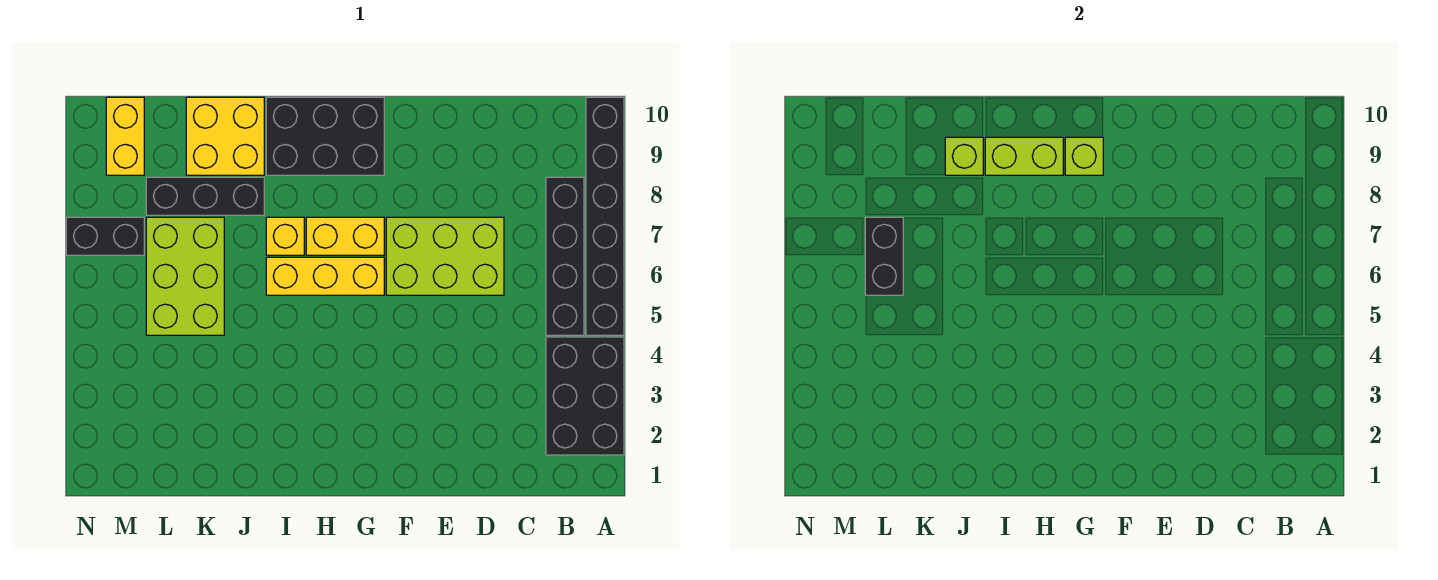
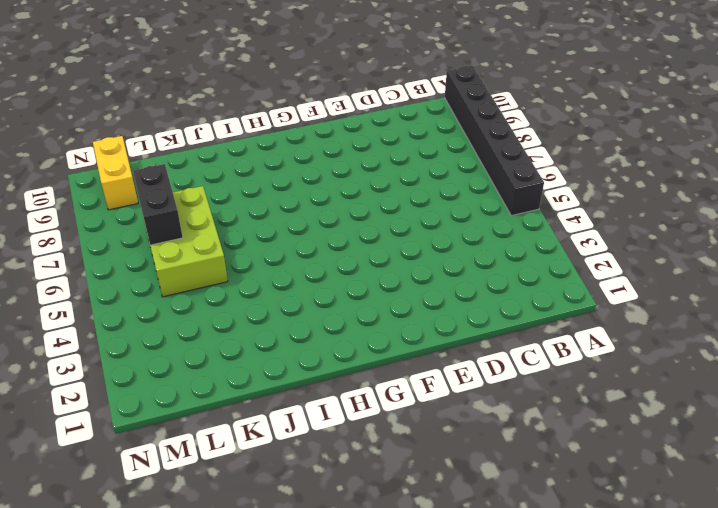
none -> black 2x3 brick [546,337,624,455]
none -> black 1x4 brick [546,177,584,335]
none -> lime 2x3 brick [386,217,504,295]

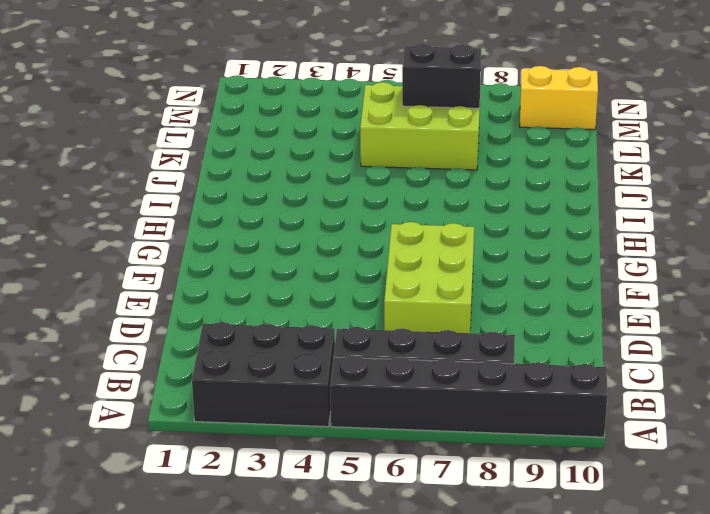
none -> yellow 1x3 brick [266,257,384,295]
none -> yellow 1x2 brick [306,217,384,255]
none -> black 2x3 brick [266,97,384,175]

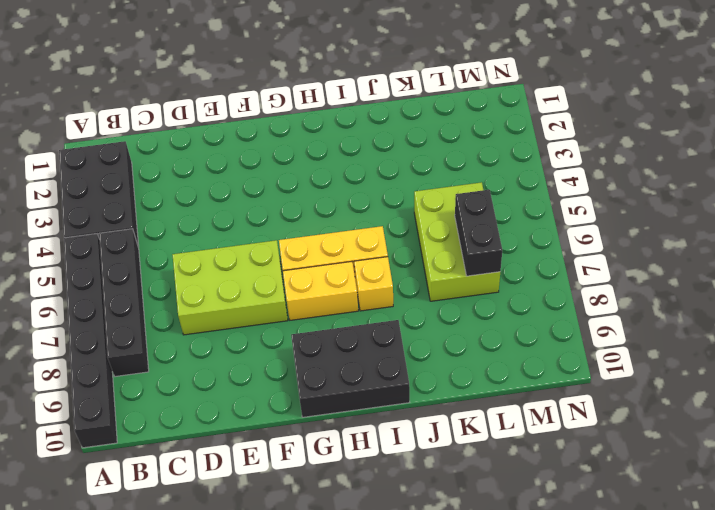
none -> black 1x3 brick [146,177,264,215]
none -> yellow 2x2 brick [186,97,264,175]
none -> black 1x2 brick [66,217,144,255]

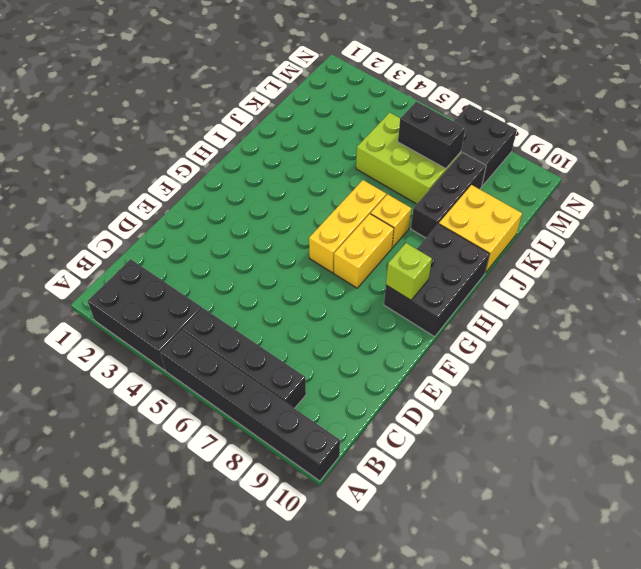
black 2x2 brick [454,104,517,186] -> black 1x2 brick [66,217,144,255]
none -> lime 2x3 brick [386,217,504,295]
none -> yellow 1x2 brick [106,97,144,175]
none -> lime 1x2 brick [985,137,1063,175]

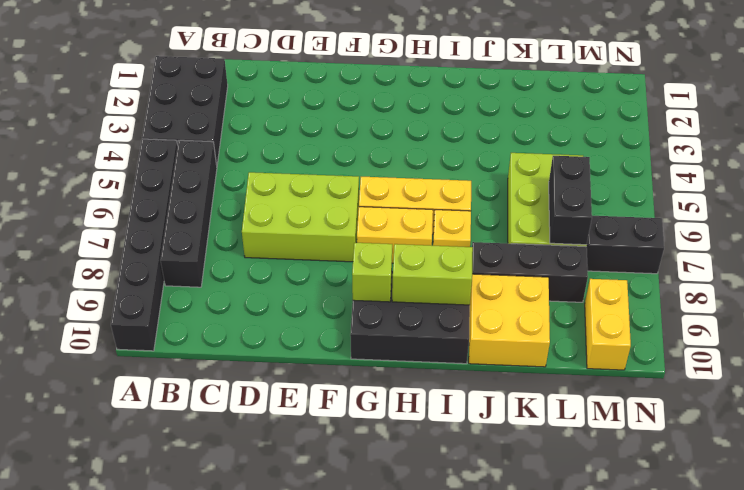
none -> lime 1x1 brick [945,137,983,175]

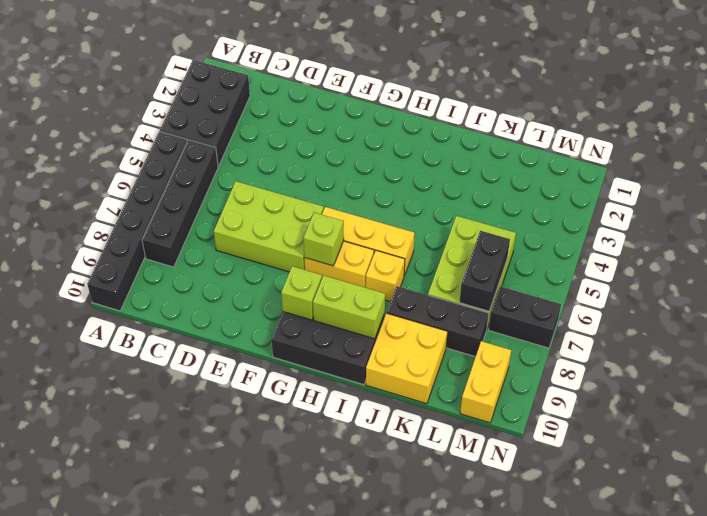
lime 1x1 brick [304,213,344,266] -> lime 1x1 brick moved to [945,137,983,175]

